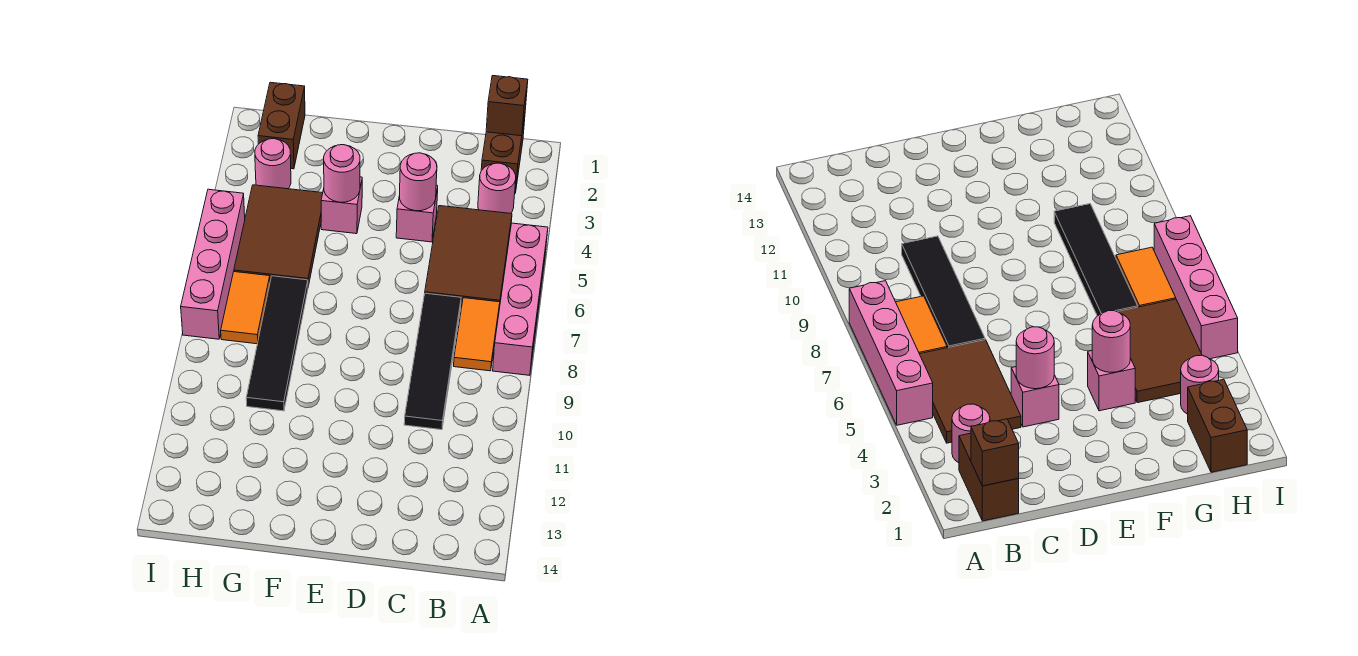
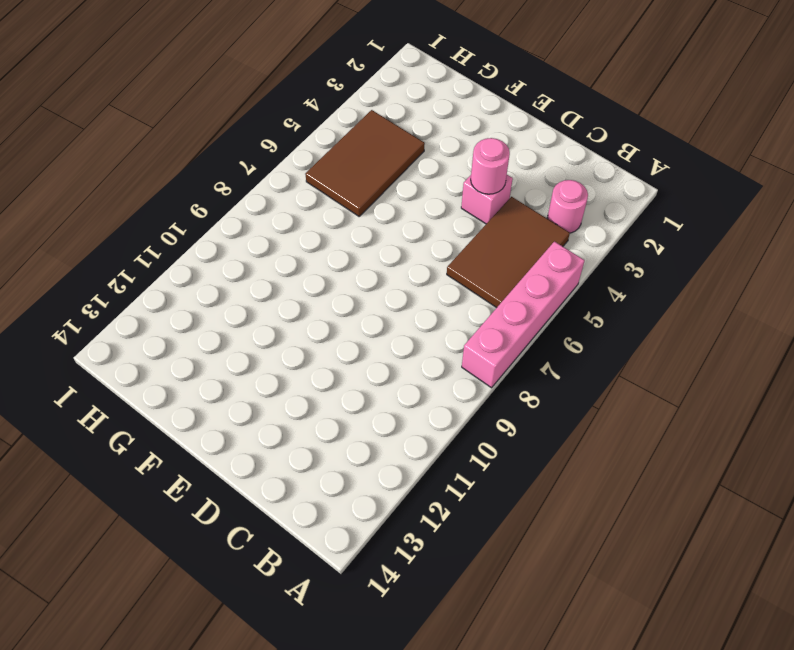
none -> brown 1x2 brick [481,116,525,193]
none -> orange 1x2 tile [454,298,500,371]
none -> black 1x4 tile [404,293,461,430]

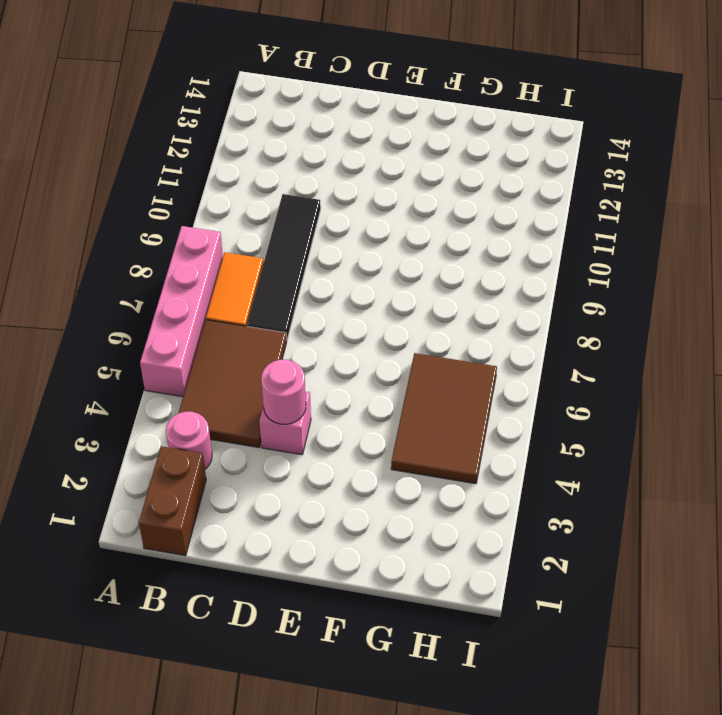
none -> pink 1x1 brick [321,177,362,234]
none -> black 1x4 tile [246,276,308,411]
none -> brown 1x2 brick [258,82,305,169]

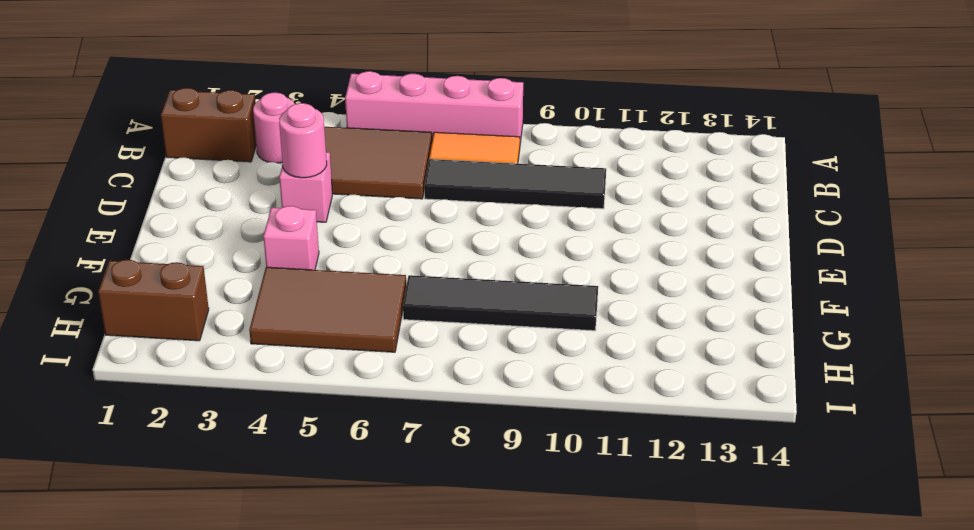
none -> pink 1x1 round brick [255,139,291,189]
none -> orange 1x2 tile [221,272,270,344]
none -> pink 1x4 brick [181,189,245,339]

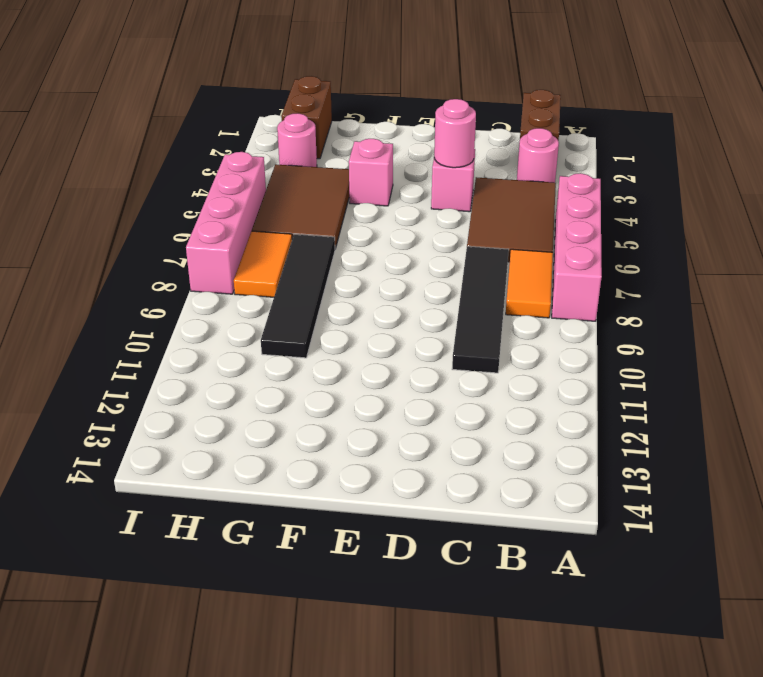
none -> brown 1x1 brick [486,76,528,136]
none -> pink 1x1 round brick [324,145,360,202]

